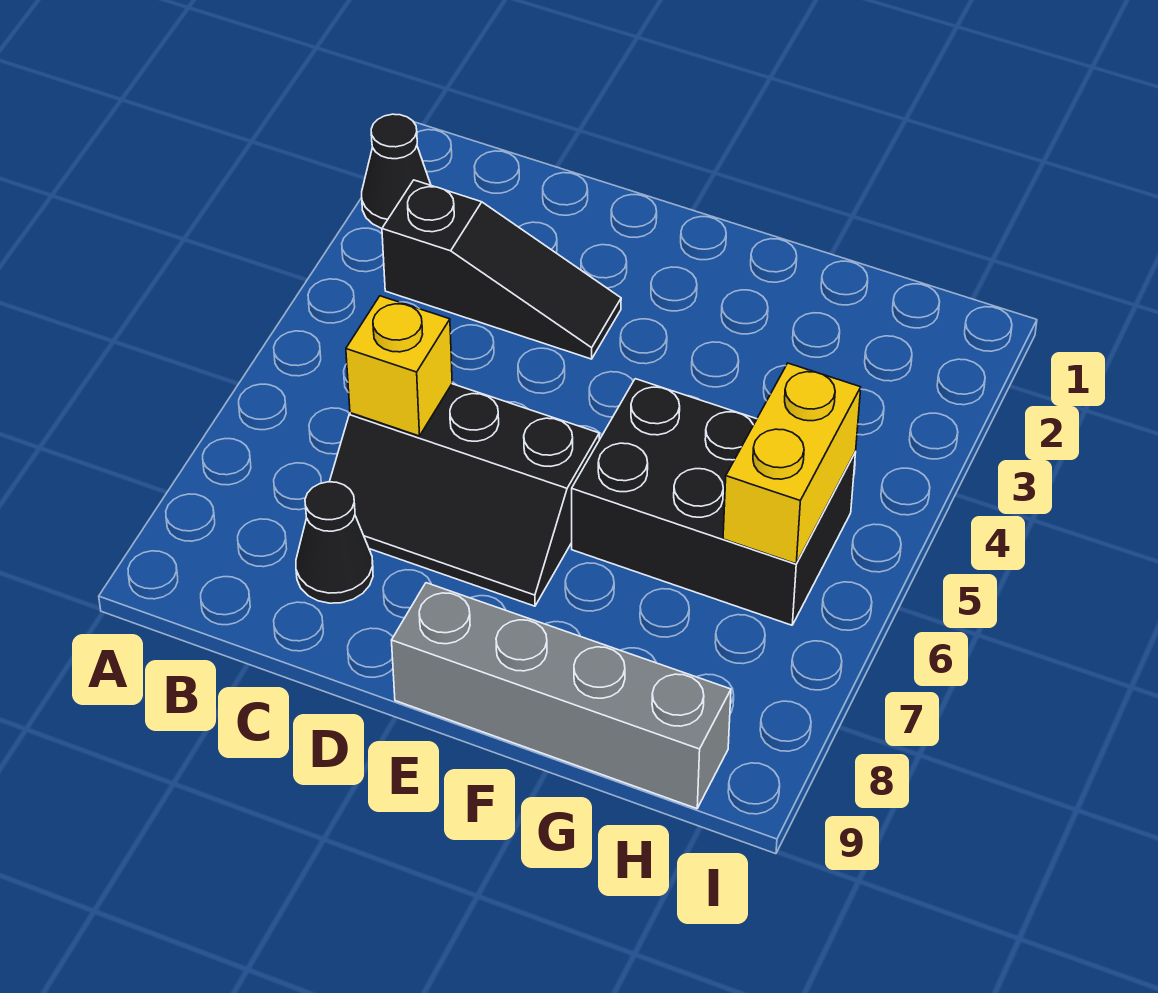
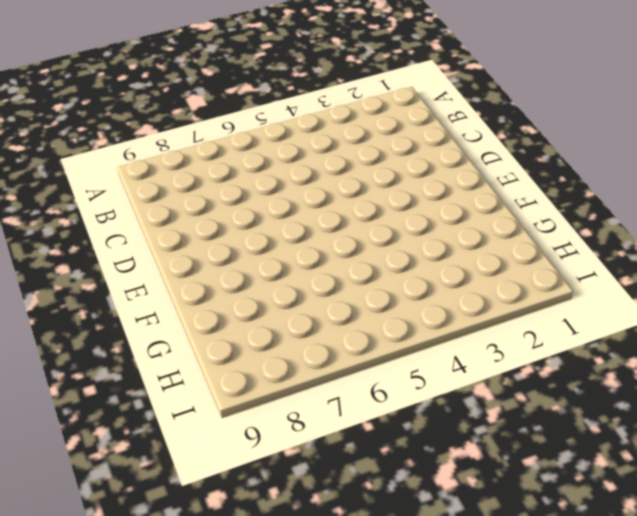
none -> black 1x1 cone [362,114,431,228]
none -> black 1x3 slope [382,180,621,359]

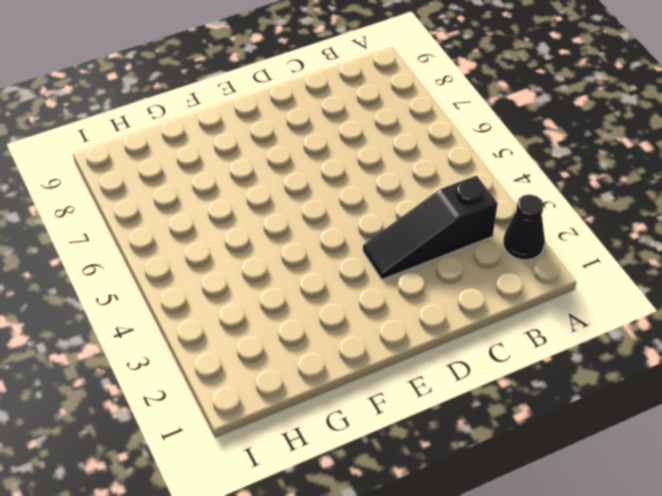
none -> black 2x3 slope [330,384,599,606]
none -> black 1x1 cone [296,482,373,603]

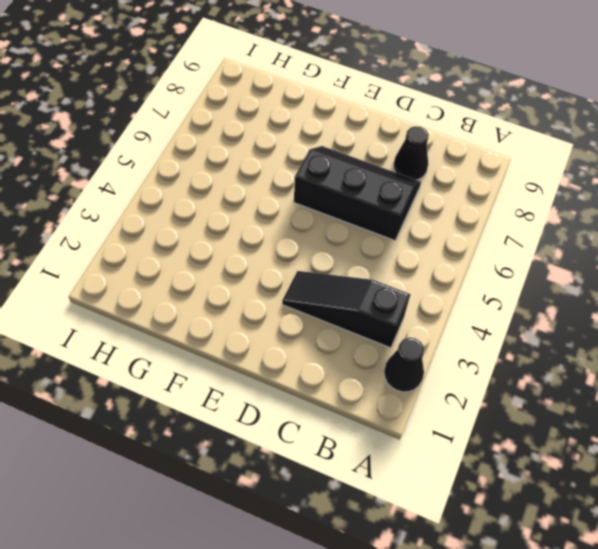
none -> grey 1x4 brick [392,583,731,809]
none -> black 2x3 brick [572,379,856,625]

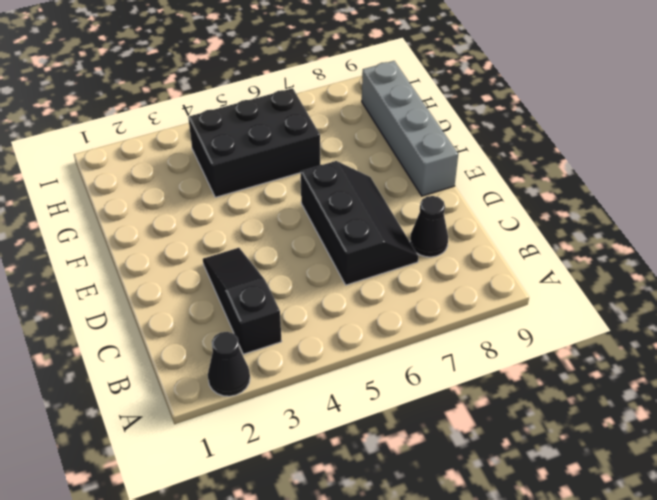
black 2x3 brick [188,88,320,197] -> black 2x3 brick turned to [572,379,856,625]
none -> yellow 1x1 brick [346,296,452,436]
none -> yellow 1x2 brick [723,363,861,564]

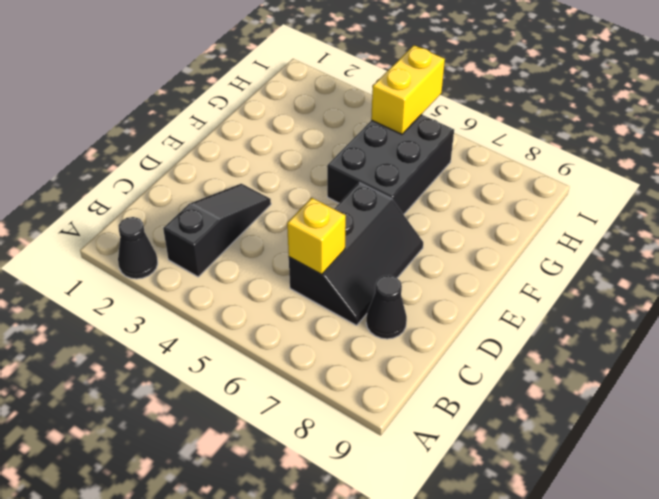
yellow 1x2 brick [371,45,445,134] -> yellow 1x2 brick turned to [723,363,861,564]
none -> grey 1x4 brick [392,583,731,809]

